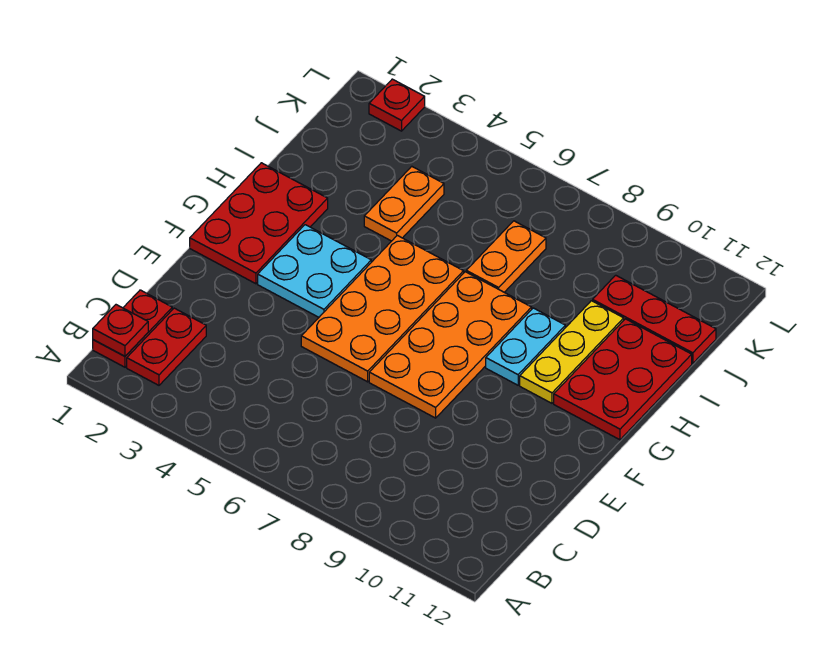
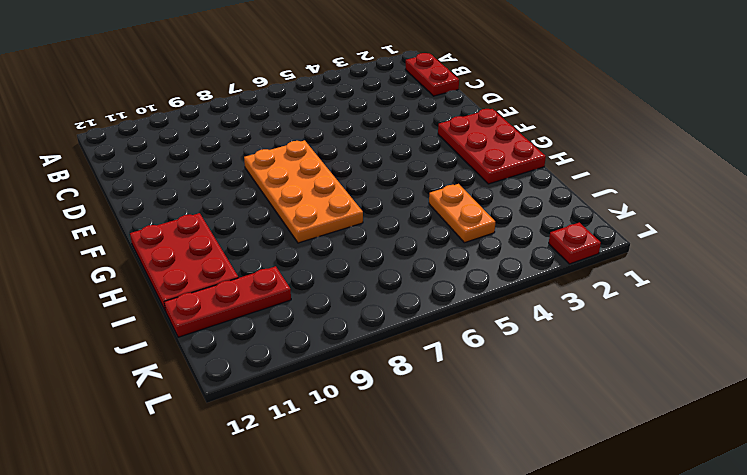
none -> red 1x2 plate [127,308,206,385]
none -> orange 2x4 plate [301,235,464,382]
none -> cyan 2x2 plate [258,225,371,317]

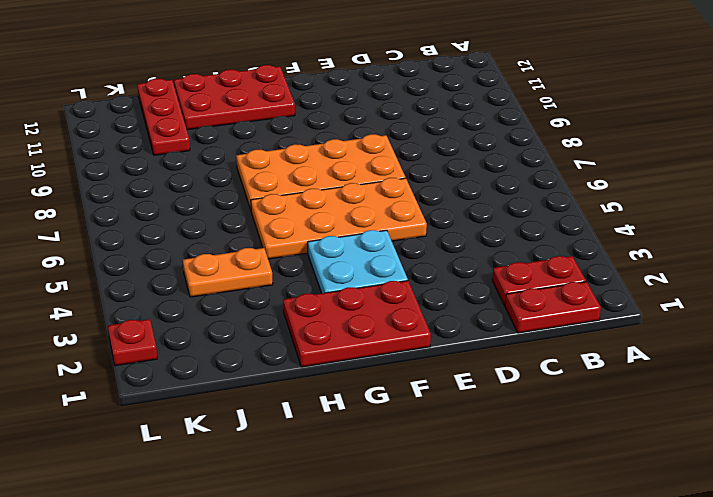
none -> cyan 1x2 plate [486,308,565,385]
none -> yellow 1x3 plate [520,301,624,403]
none -> orange 1x2 plate [466,221,546,292]

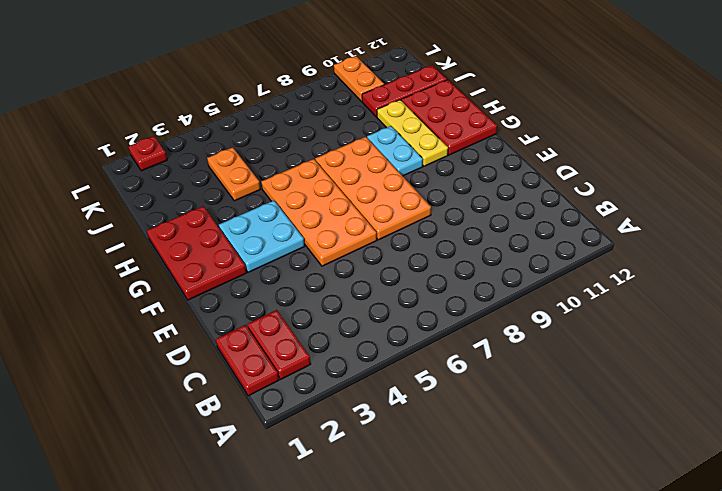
orange 1x2 plate [334,56,385,102] -> orange 1x2 plate moved to [466,221,546,292]
none -> red 1x1 plate [93,305,148,356]

